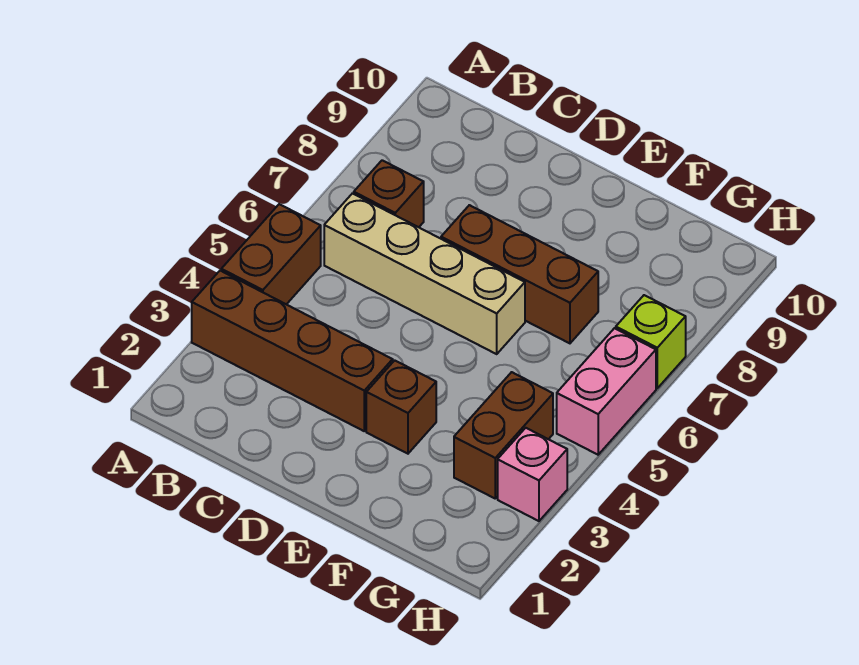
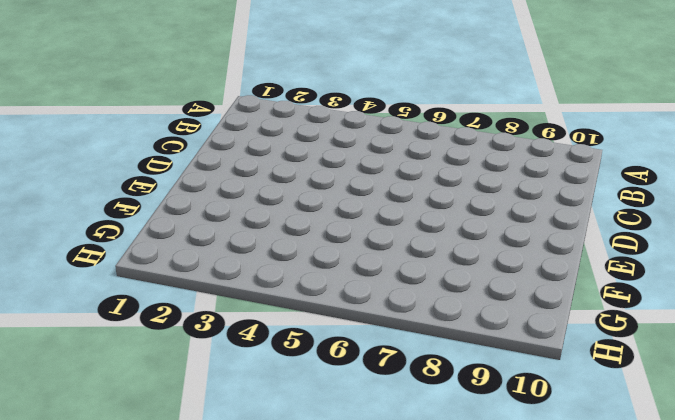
none -> brown 1x4 brick [192,271,393,431]
none -> brown 1x2 brick [221,204,321,304]

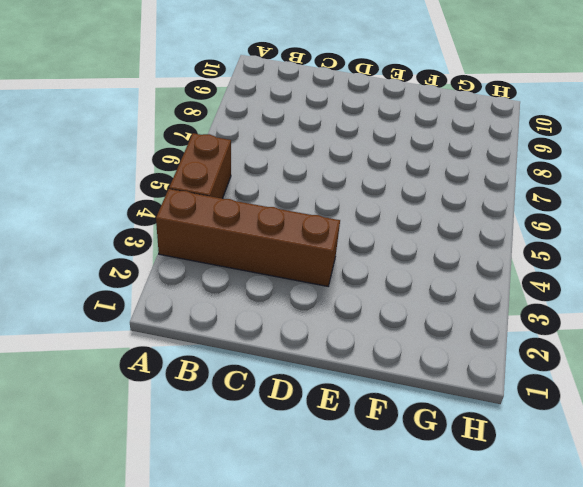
none -> tan 1x4 brick [324,193,525,354]
none -> brown 1x1 brick [354,160,424,227]

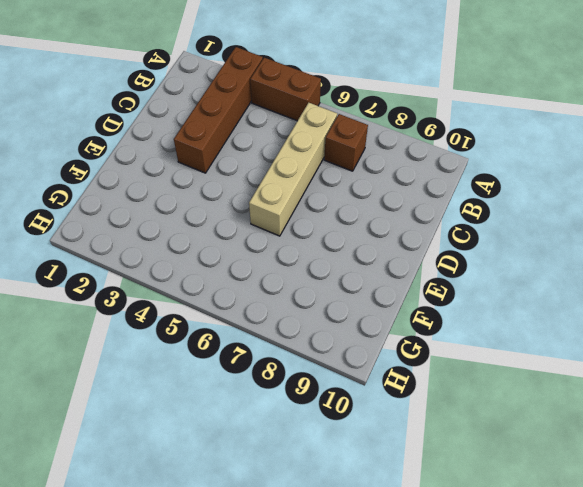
none -> brown 1x3 brick [441,205,598,343]
none -> brown 1x1 brick [366,360,436,454]

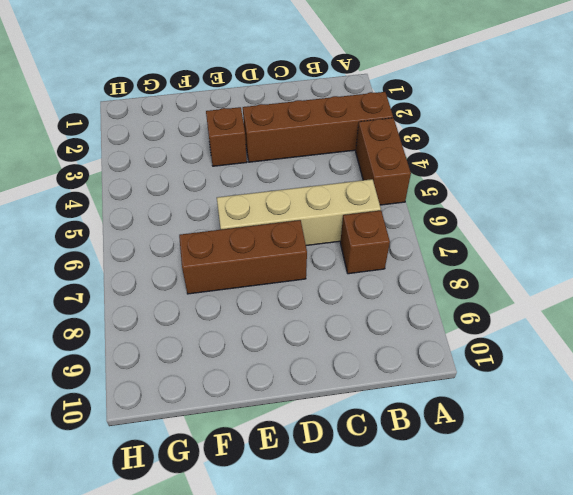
none -> brown 1x2 brick [454,372,553,498]
none -> pink 1x1 brick [498,428,567,521]

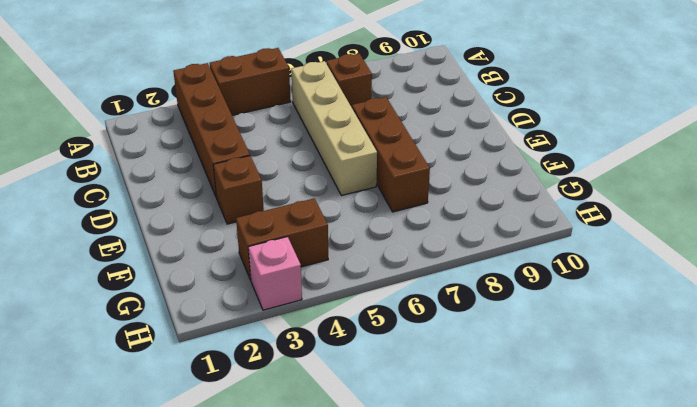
none -> pink 1x2 brick [557,328,656,455]
none -> lime 1x1 brick [616,295,686,388]

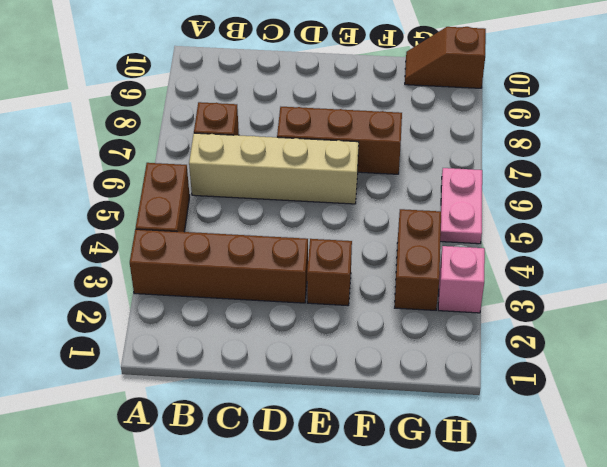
brown 1x2 slope [405,27,486,88] -> none
pink 1x2 plate [440,168,482,244] -> pink 1x2 brick [557,328,656,455]
none -> lime 1x1 brick [616,295,686,388]

